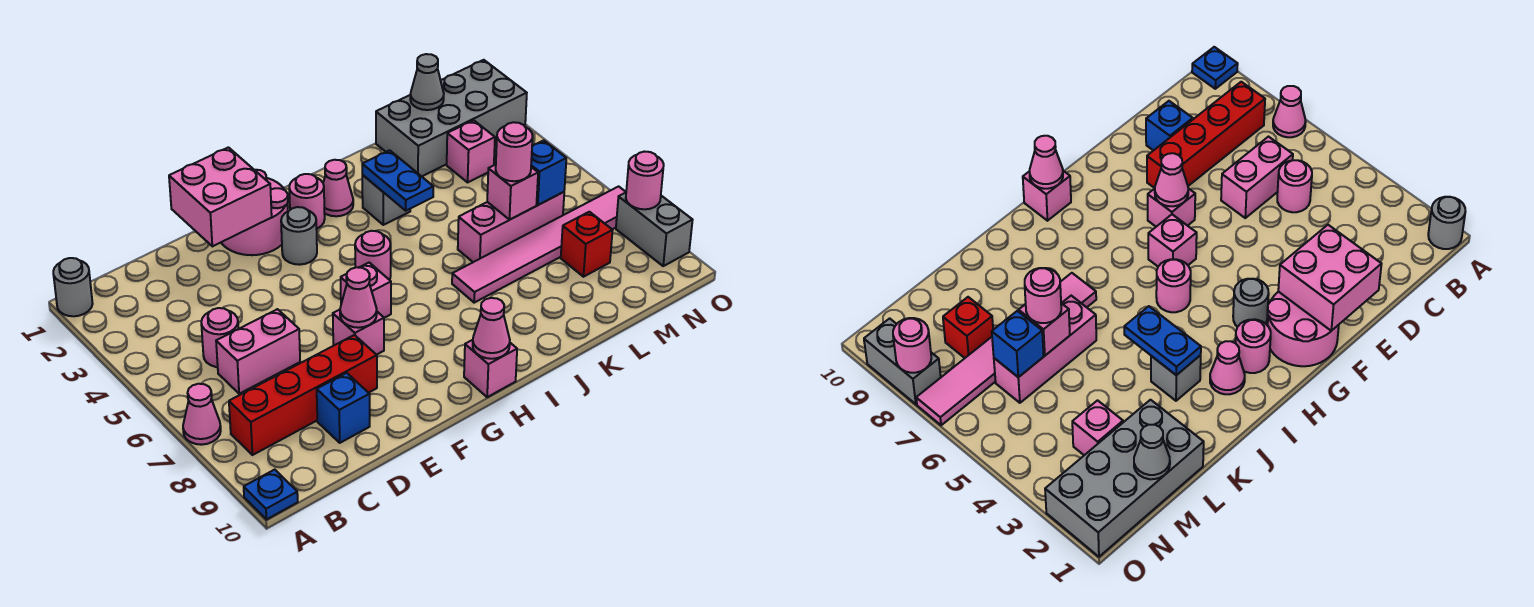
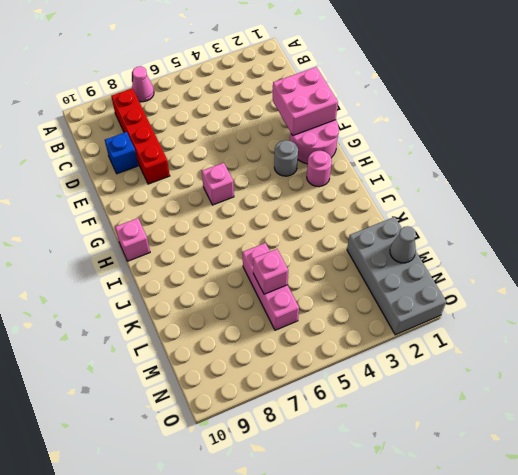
none -> grey 1x1 round brick [53,258,93,316]
none -> blue 1x1 plate [244,470,298,520]
none -> pink 1x1 round brick [201,308,238,367]
none -> pink 1x2 brick [216,309,300,394]

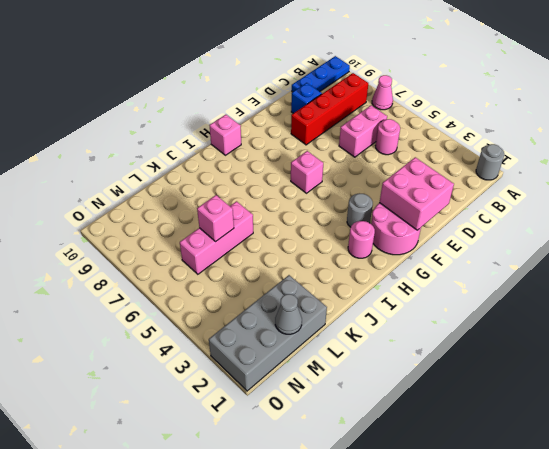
blue 1x3 plate [292,56,350,92] -> blue 1x1 plate [244,470,298,520]
none -> pink 1x1 brick [333,310,384,355]
none -> pink 1x1 round brick [355,231,391,280]
none -> pink 1x1 cone [323,160,353,216]
none -> grey 1x1 brick [362,175,410,225]

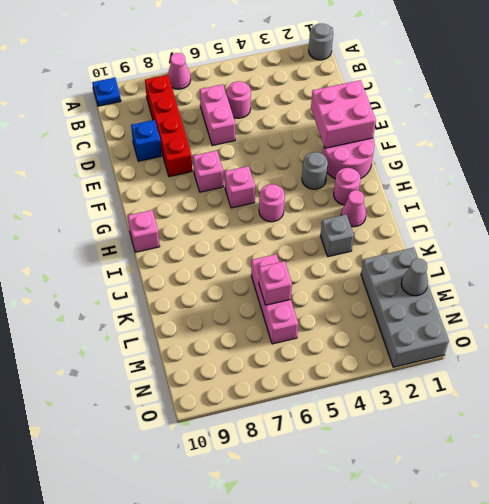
none -> pink 1x6 tile [452,186,626,303]
none -> pink 1x1 brick [447,120,495,182]
none -> red 1x1 brick [561,212,613,277]
none -> grey 1x2 brick [616,193,693,266]

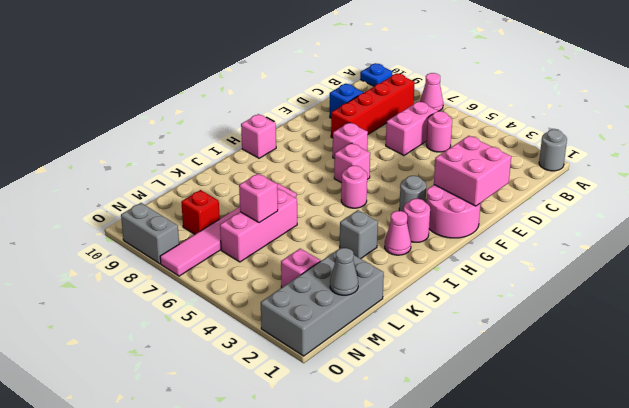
none -> pink 1x1 cone [340,267,377,328]
none -> pink 1x1 cone [473,298,510,359]
none -> blue 1x2 plate [362,150,433,211]
none -> blue 1x1 brick [531,140,566,205]

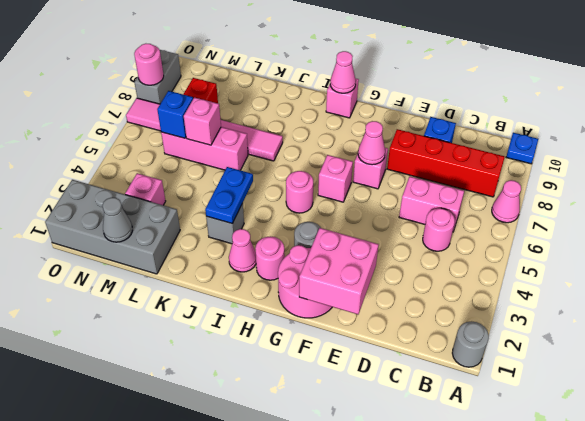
none -> pink 1x1 round brick [496,122,533,181]

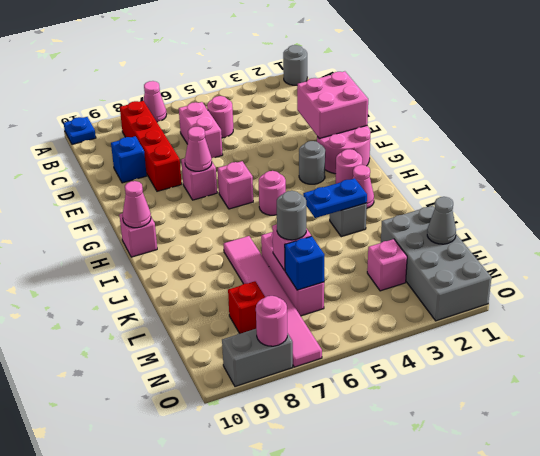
grey 1x1 round brick [277,191,306,240] -> pink 1x1 round brick [496,122,533,181]

